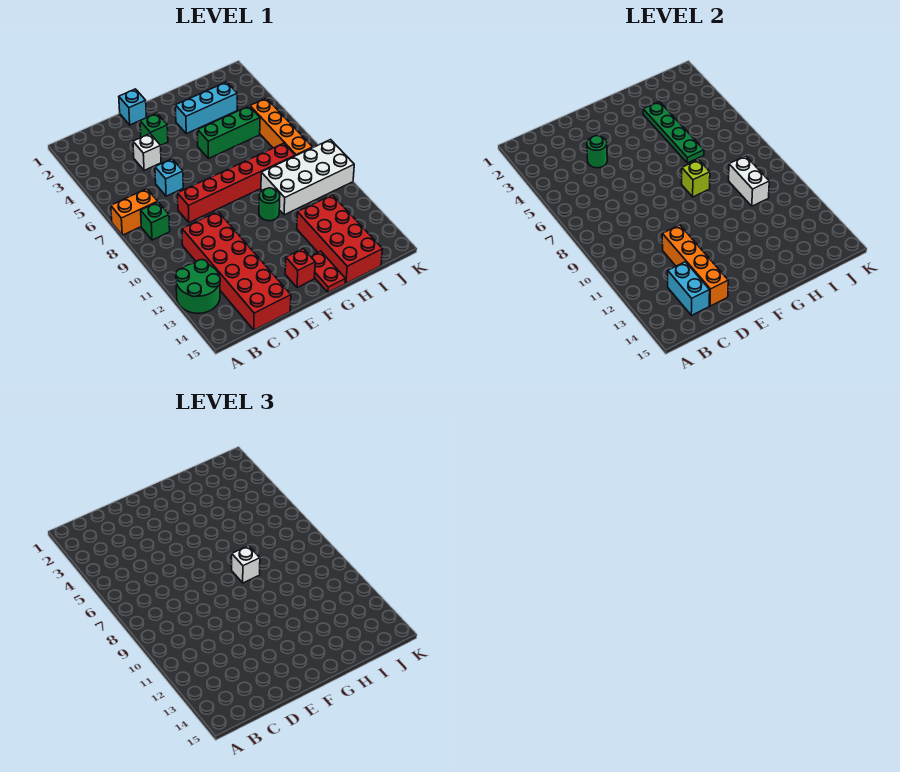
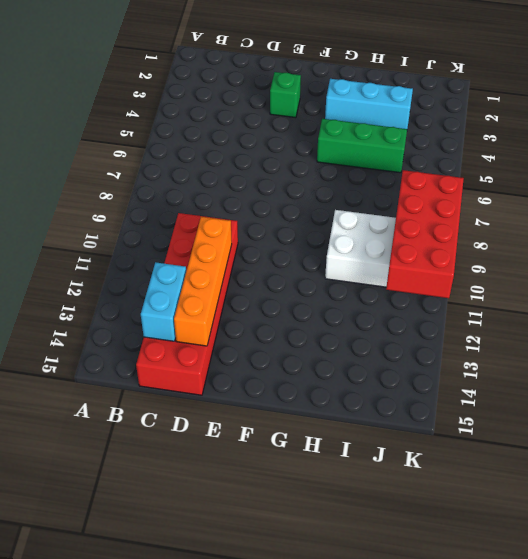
red 2x4 brick [386,170,464,298] -> red 2x4 brick moved to [297,195,383,283]
none -> orange 1x2 brick [111,189,158,235]
none -> green 2x2 round brick [176,260,220,313]
none -> green 1x1 brick [141,202,170,240]

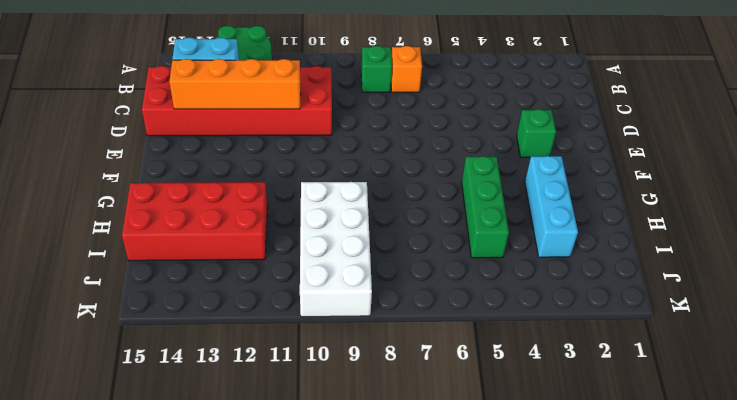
orange 1x1 brick [391,46,422,92] -> orange 1x2 brick [111,189,158,235]
none -> white 1x1 brick [133,134,161,170]
none -> cyan 1x1 brick [155,159,183,196]
none -> red 1x6 brick [178,143,295,222]

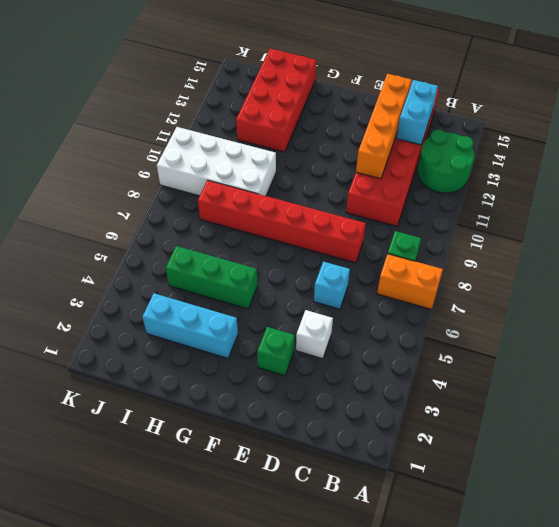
none -> cyan 1x1 brick [119,89,146,125]
none -> red 1x1 brick [285,249,315,288]
none -> green 1x1 round brick [259,188,280,221]

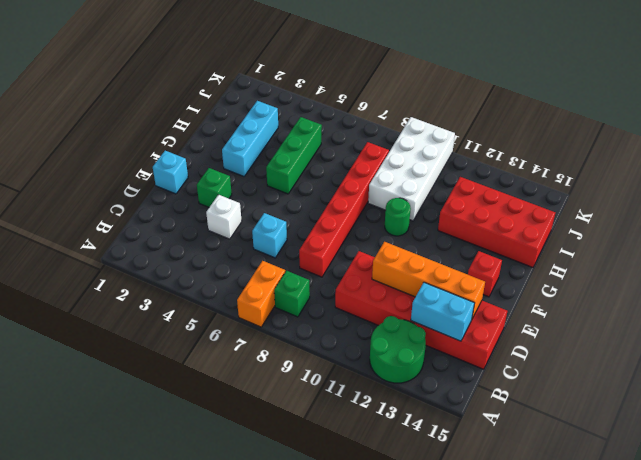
none -> red 1x2 plate [311,251,346,292]
none -> orange 1x4 brick [250,98,313,156]
none -> green 1x1 round brick [587,136,607,168]

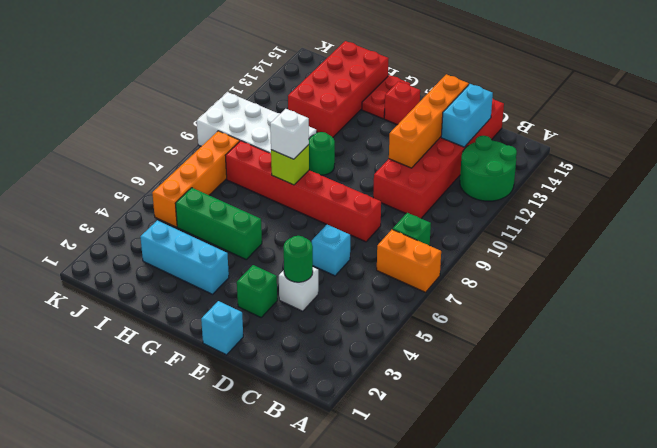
none -> green 1x4 plate [643,102,704,163]
none -> white 1x2 brick [729,156,769,206]

